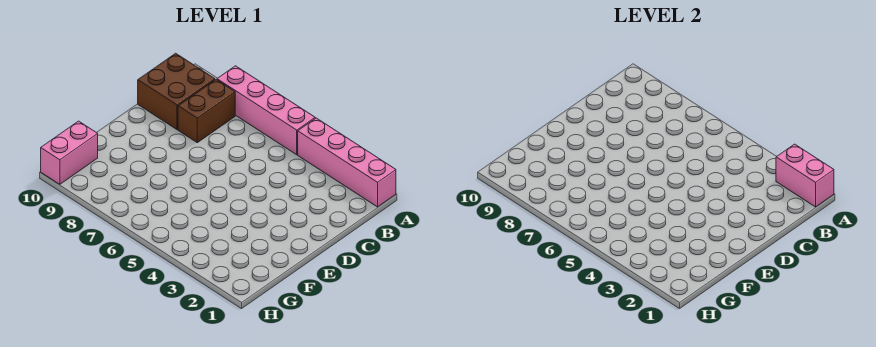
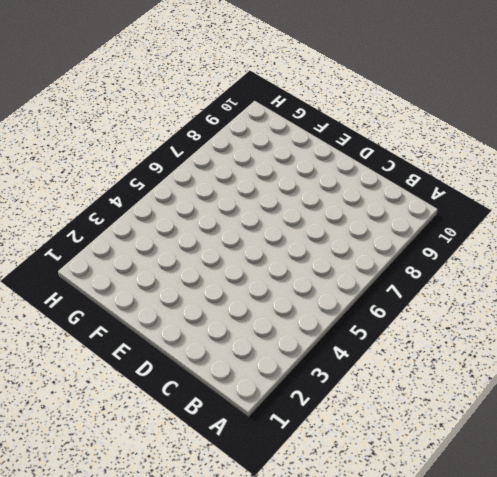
none -> pink 1x4 brick [298,118,396,207]
none -> pink 1x4 brick [217,66,315,155]

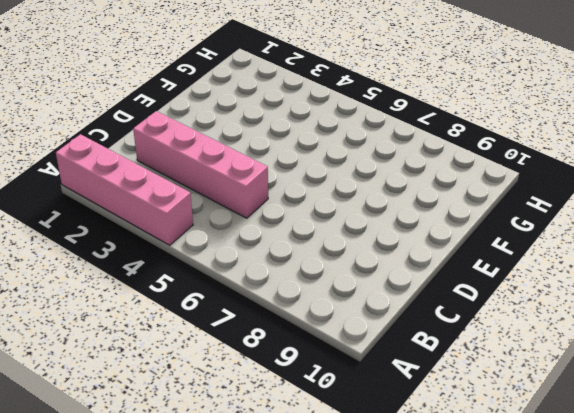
pink 1x4 brick [133,111,268,218] -> pink 1x4 brick moved to [217,66,315,155]
none -> brown 1x2 brick [178,80,235,143]
none -> brown 2x2 brick [138,53,215,130]

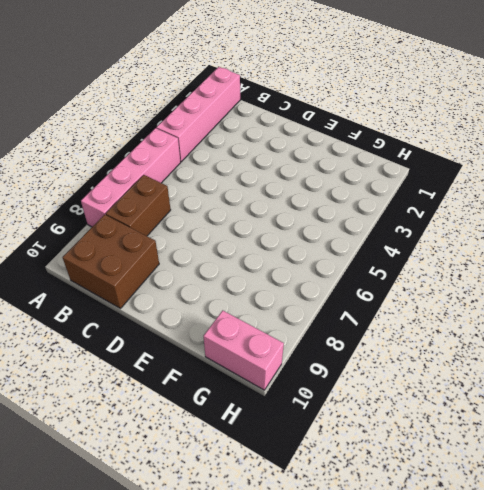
brown 1x2 brick [106,175,171,236] -> brown 1x2 brick turned to [178,80,235,143]
none -> pink 1x2 brick [776,144,834,207]

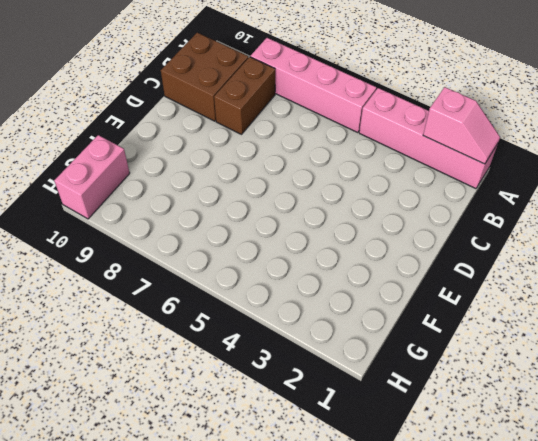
pink 1x2 slope [423,87,500,164] -> pink 1x2 brick [776,144,834,207]

